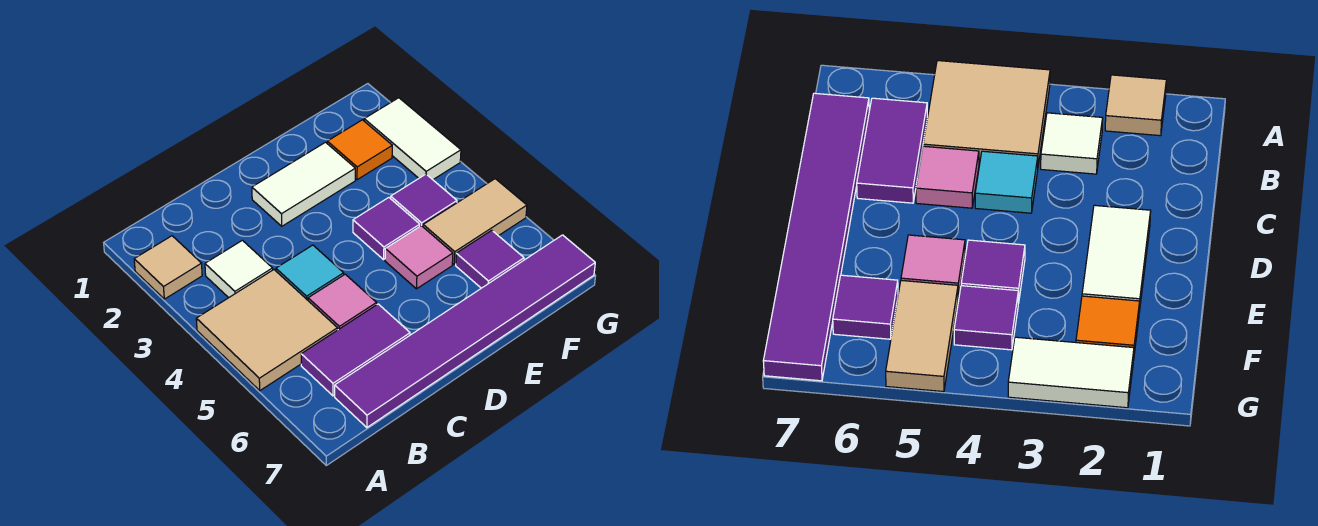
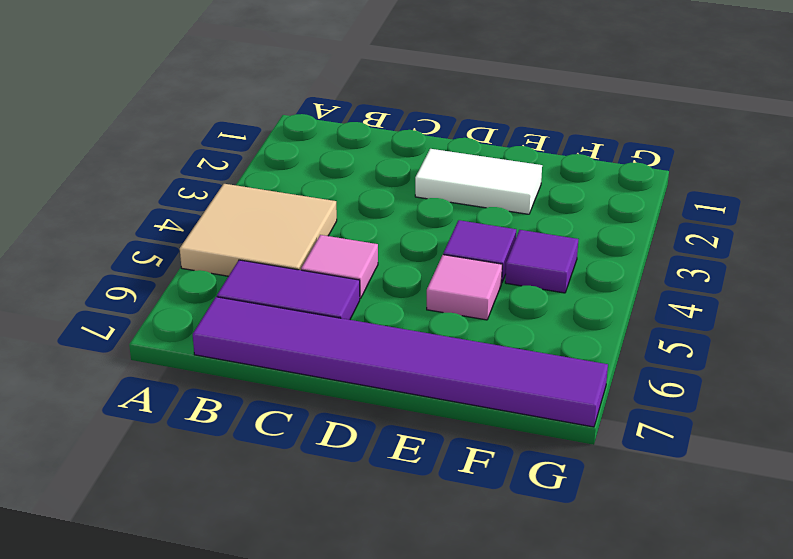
none -> tan 1x1 tile [134,236,202,299]
none -> white 1x1 tile [205,240,273,298]
none -> cyan 1x1 tile [276,245,344,300]

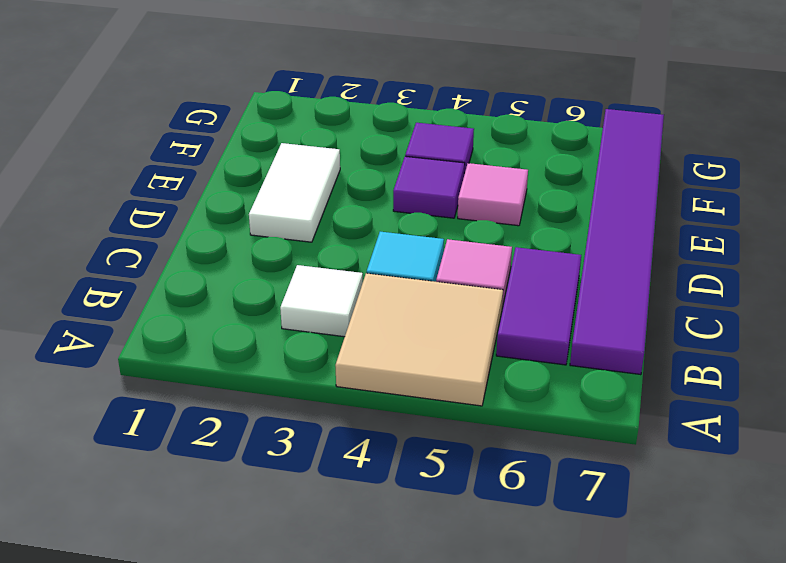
none -> tan 1x1 tile [134,236,202,299]
none -> orange 1x1 tile [327,120,392,180]
none -> tan 1x2 tile [423,179,527,264]

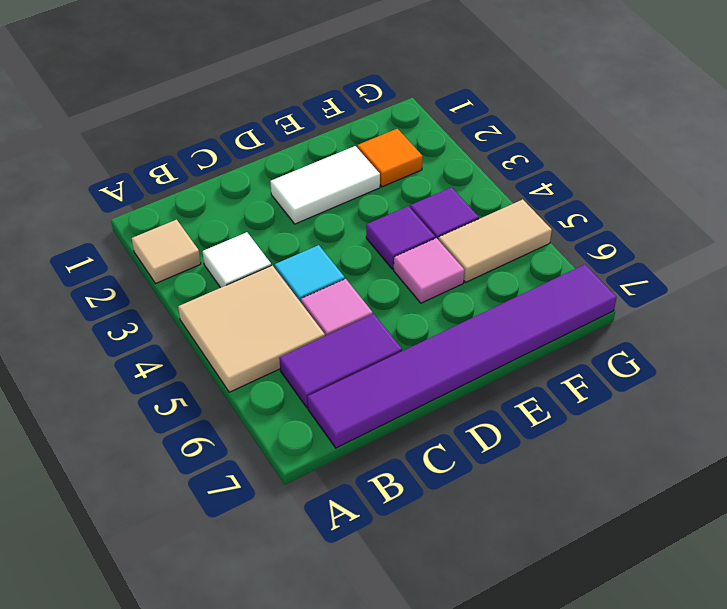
none -> purple 1x1 tile [456,230,524,288]
none -> white 1x2 tile [364,98,461,180]

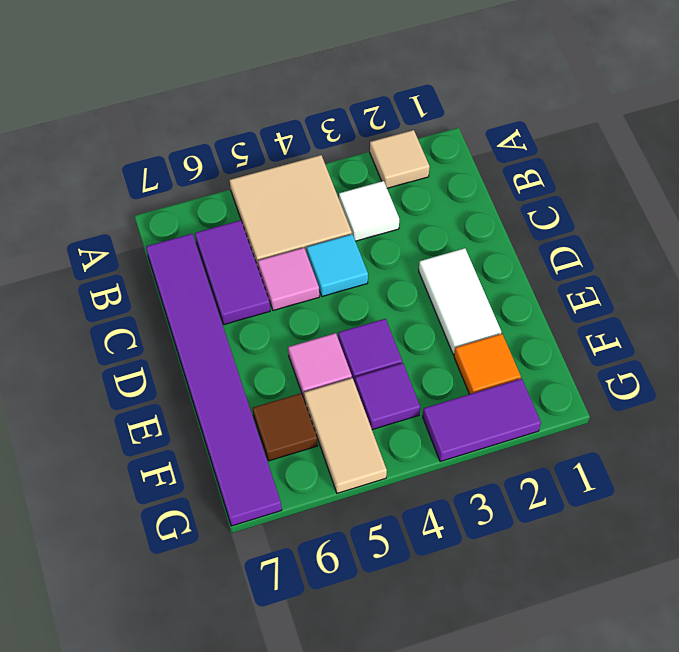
brown 1x1 tile [253,393,318,461] -> purple 1x1 tile [456,230,524,288]
purple 1x2 tile [423,379,541,462] -> white 1x2 tile [364,98,461,180]

